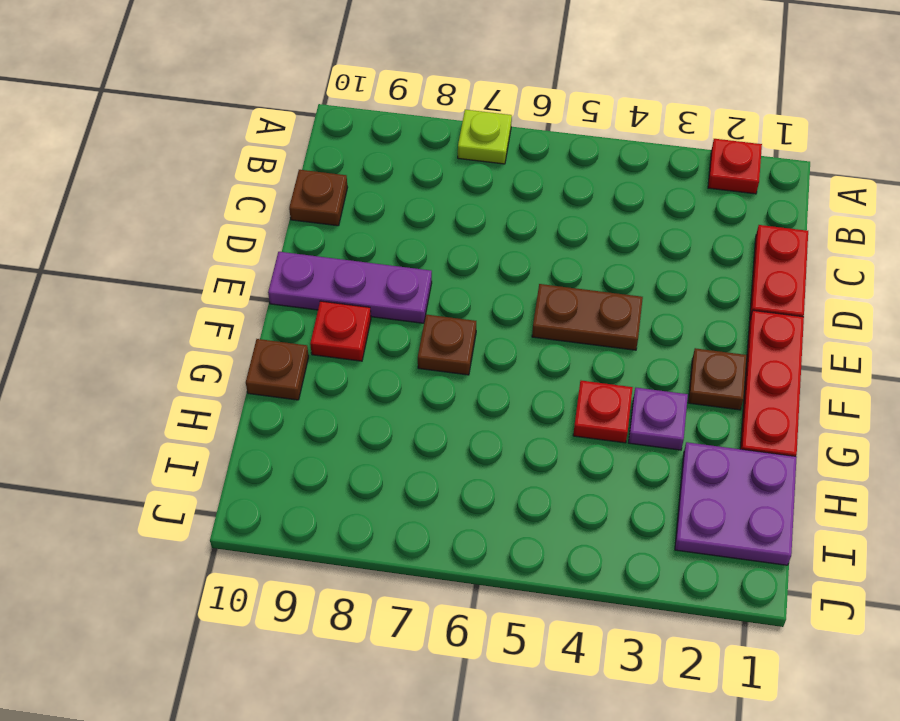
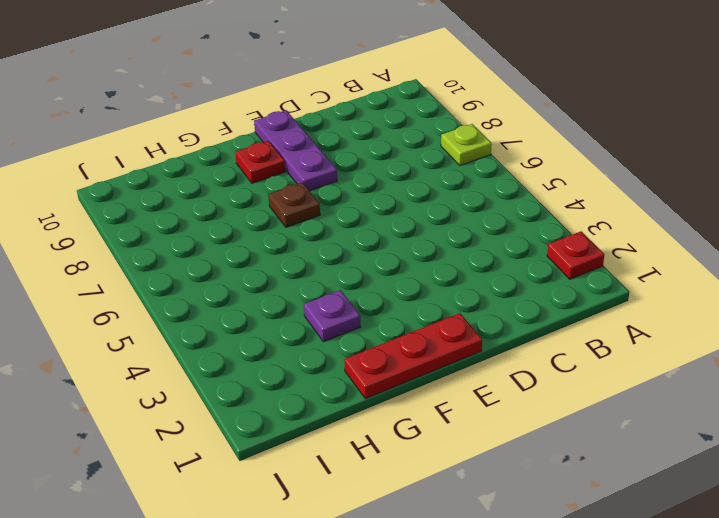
none -> red 1x2 plate [750,225,808,318]
none -> brown 1x1 plate [289,170,348,226]
none -> brown 1x2 plate [532,284,643,350]

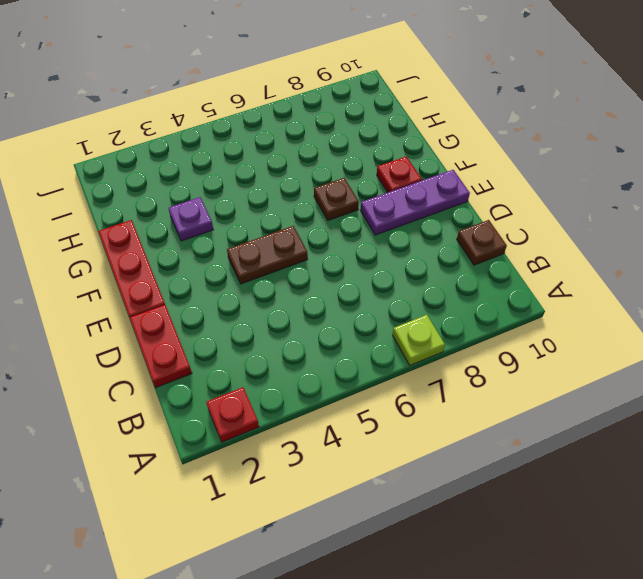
none -> brown 1x1 plate [688,348,747,410]
none -> red 1x1 plate [573,381,633,443]
none -> brown 1x1 plate [246,339,309,400]

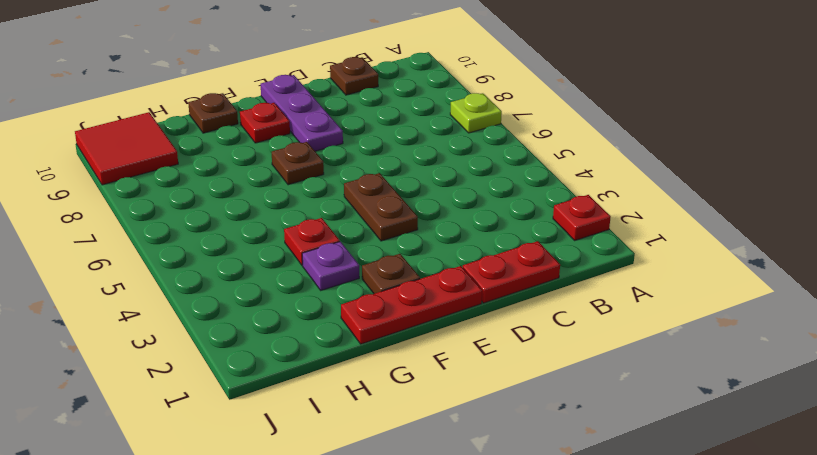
red 2x2 tile [75,112,178,185] -> none
none -> purple 2x2 plate [675,442,797,565]

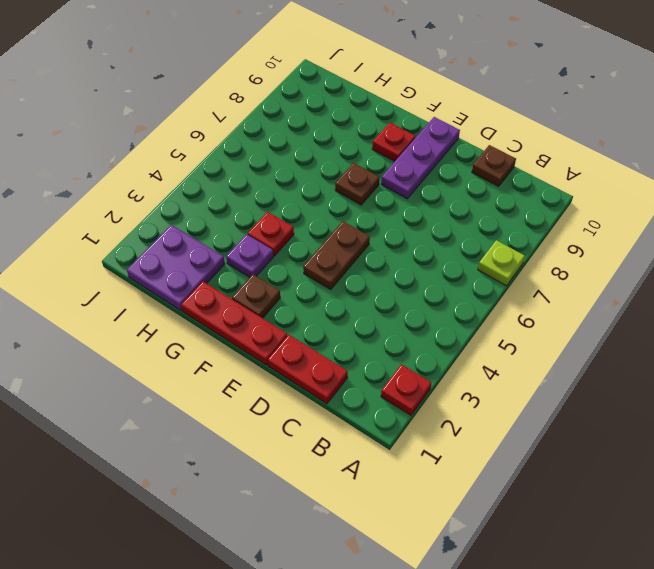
none -> brown 1x1 plate [246,339,309,400]

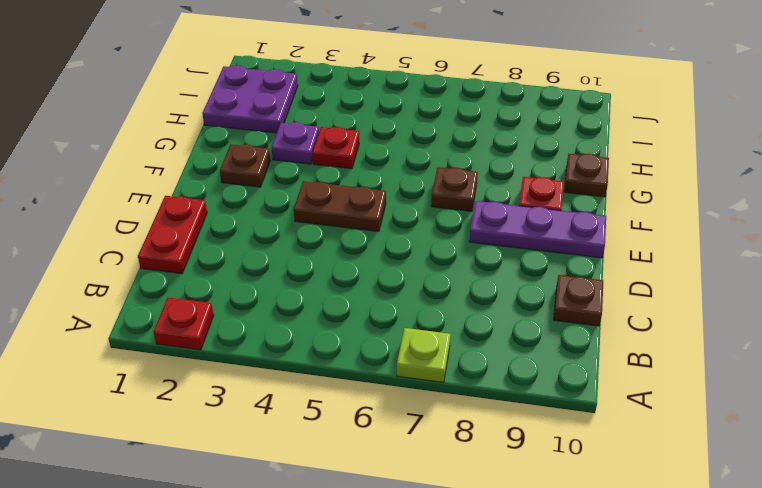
none -> red 1x3 plate [740,310,804,456]

